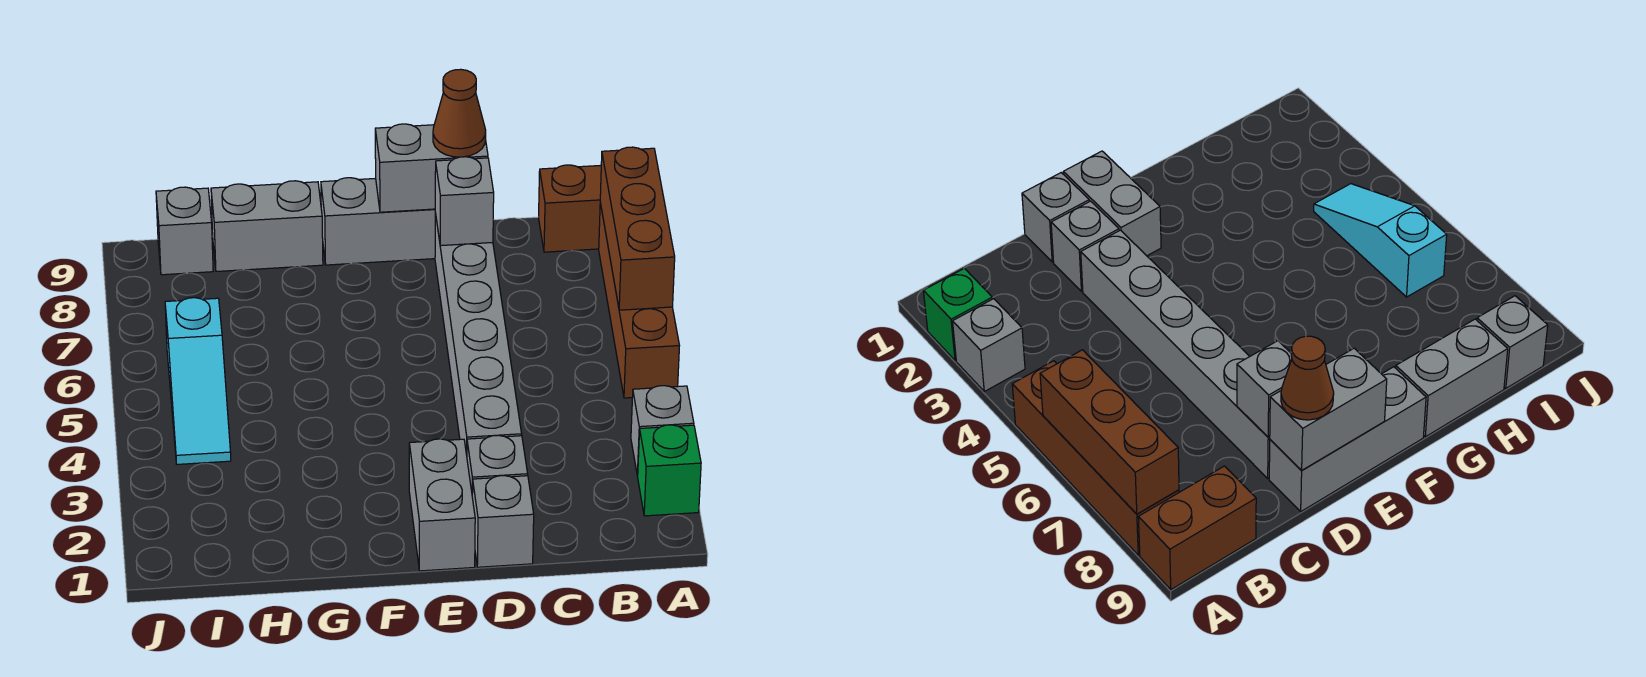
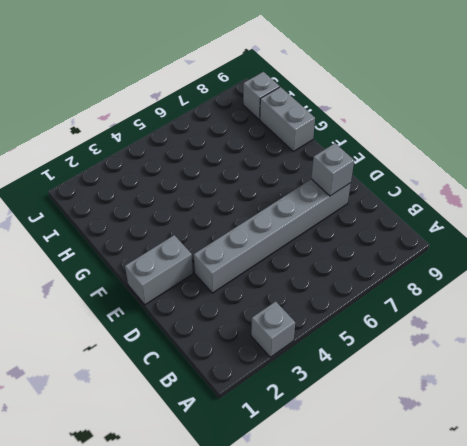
none -> green 1x1 brick [638,425,701,516]
none -> brown 1x4 brick [599,203,679,398]
none -> brown 1x2 brick [539,165,601,252]

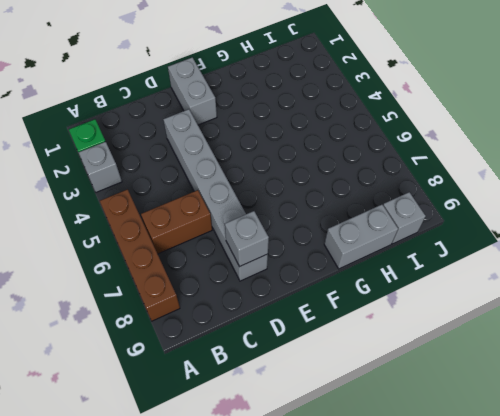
brown 1x2 brick [141,190,212,254] -> brown 1x2 brick moved to [539,165,601,252]
none -> grey 1x1 brick [472,476,534,567]
none -> grey 1x1 brick [467,435,528,493]
none -> grey 1x3 brick [321,178,435,265]

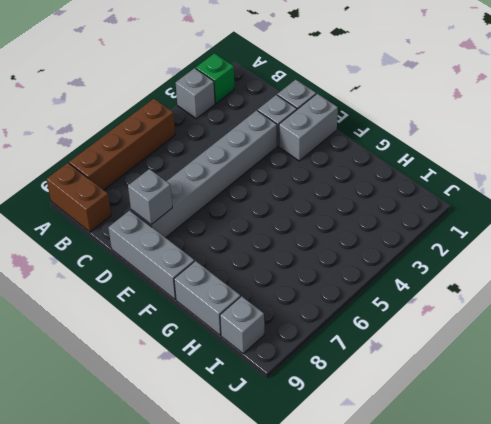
none -> cyan 1x3 slope [165,298,231,464]
none -> brown 1x3 brick [600,147,675,310]
none -> grey 1x2 brick [375,124,488,212]

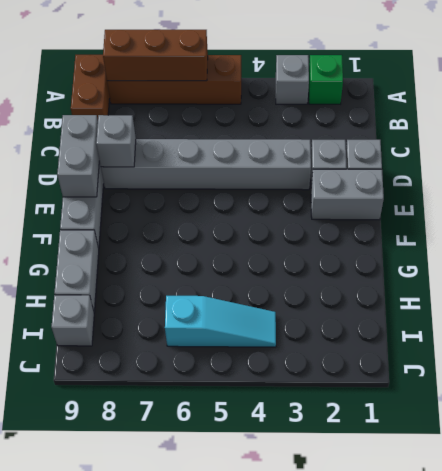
none -> brown 1x1 cone [433,69,486,157]

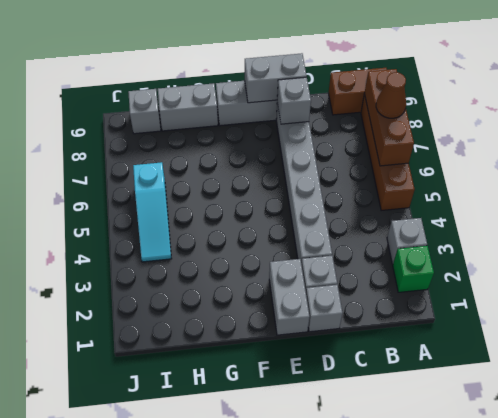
brown 1x1 cone [376,72,406,118] -> brown 1x1 cone moved to [433,69,486,157]

